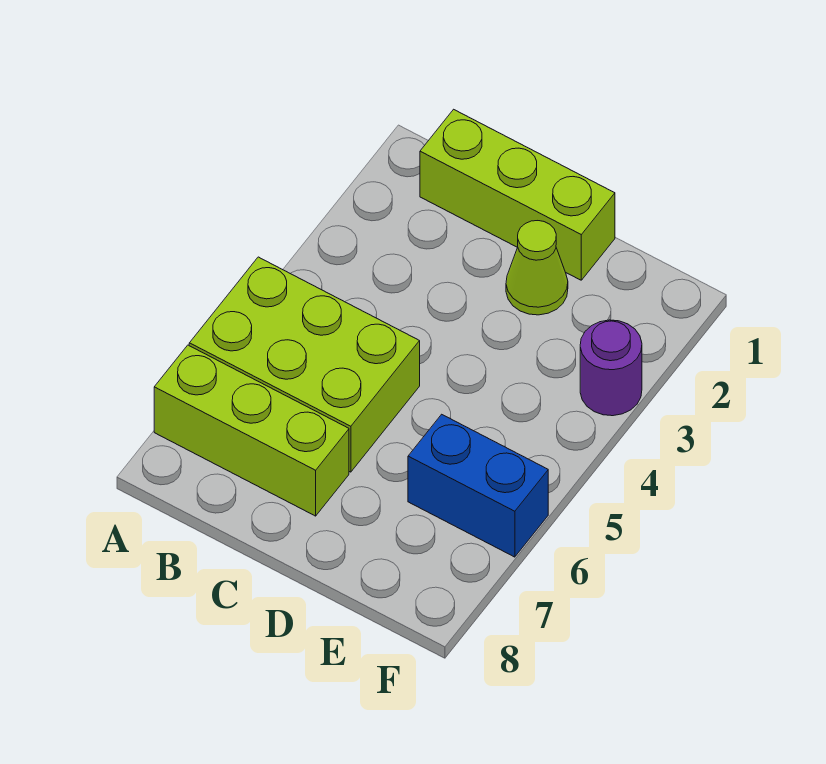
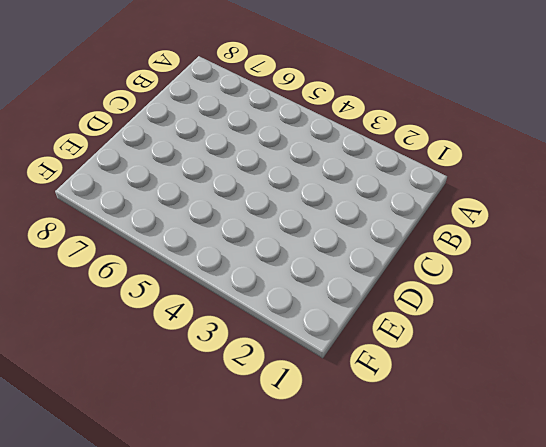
none -> lime 2x3 brick [189,257,420,472]
none -> lime 1x3 brick [154,345,349,516]

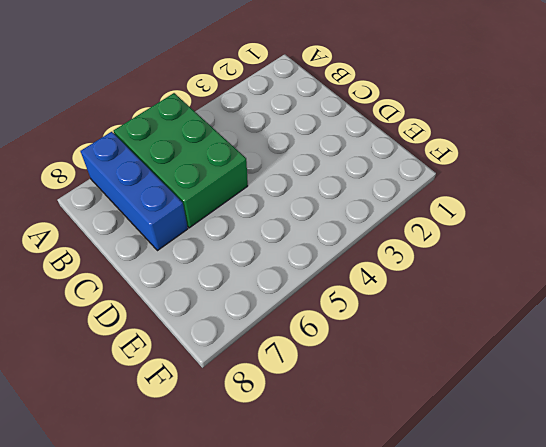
green 2x3 brick [114,93,248,228] -> lime 2x3 brick [189,257,420,472]
blue 1x3 brick [81,132,188,251] -> lime 1x3 brick [154,345,349,516]
none -> lime 1x3 brick [420,109,615,280]
none -> lime 1x1 cone [506,221,568,315]

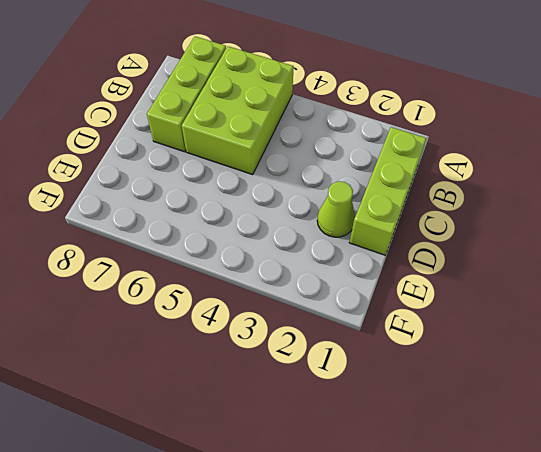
none -> blue 1x2 brick [408,414,548,557]
none -> purple 1x1 round brick [580,320,642,416]

